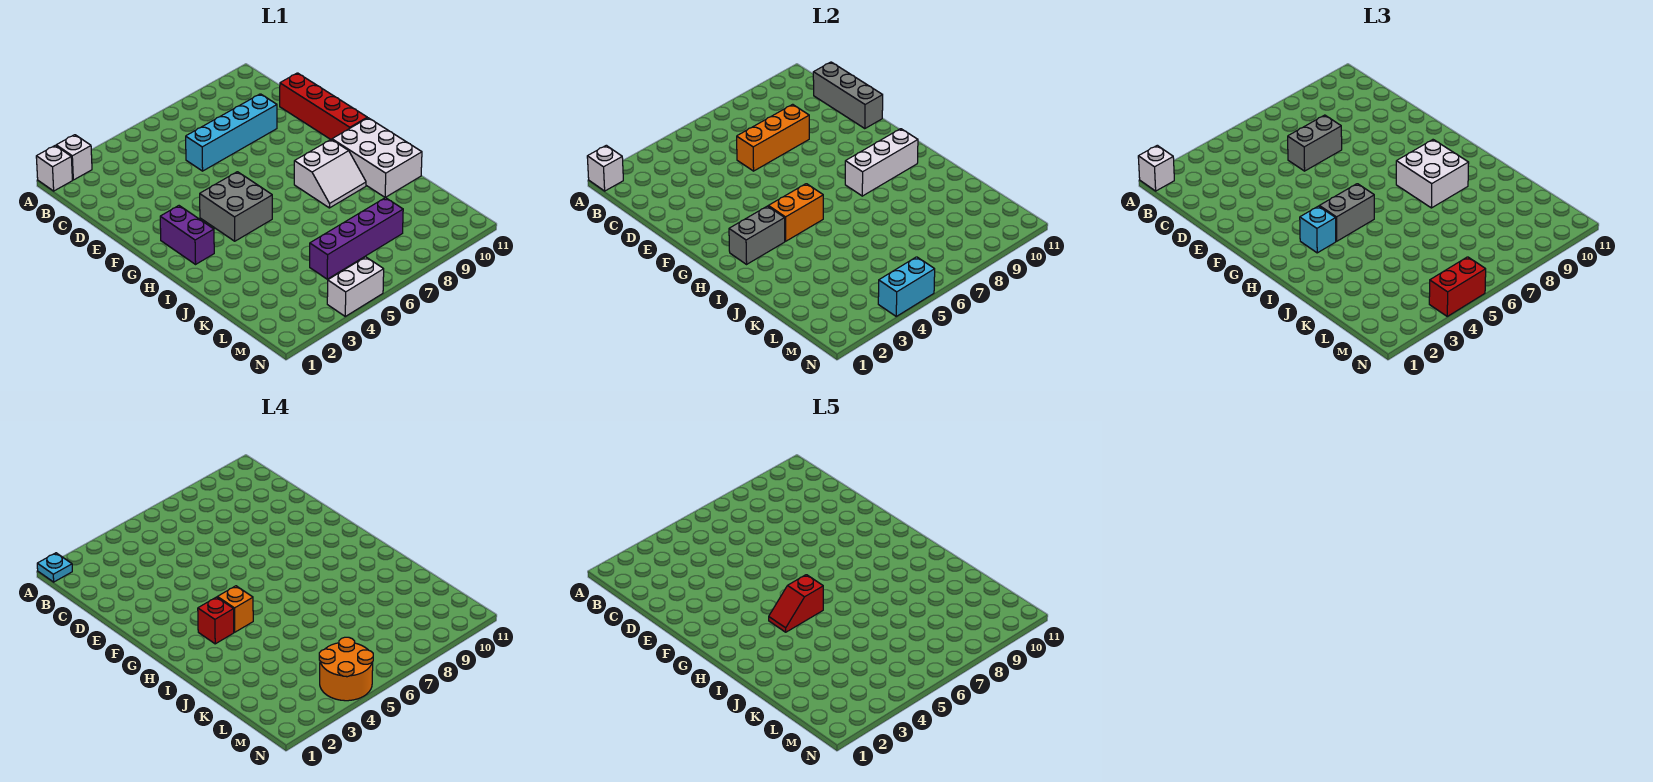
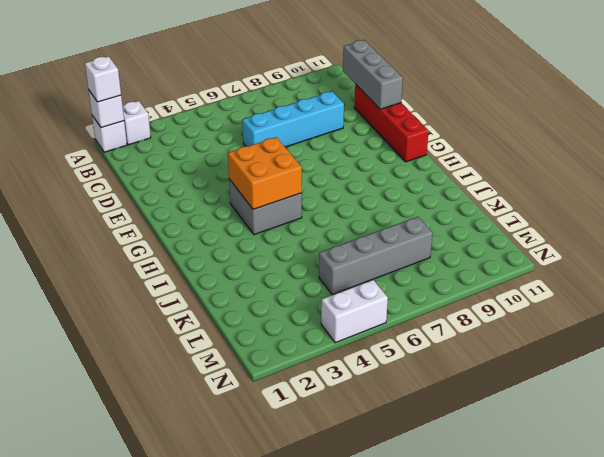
orange 2x2 brick [228,137,302,209] -> orange 1x2 brick [768,184,823,241]
grey 1x4 brick [319,217,433,295] -> purple 1x4 brick [310,197,403,279]
none -> purple 1x2 brick [160,206,214,264]
none -> white 2x2 slope [294,140,366,208]
none -> white 2x3 brick [332,118,422,197]

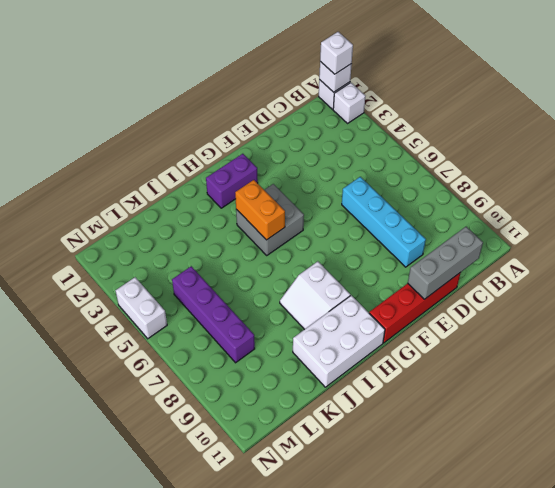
none -> orange 1x3 brick [737,104,809,171]
none -> grey 1x2 brick [729,206,785,264]
none -> white 1x3 brick [845,129,918,196]

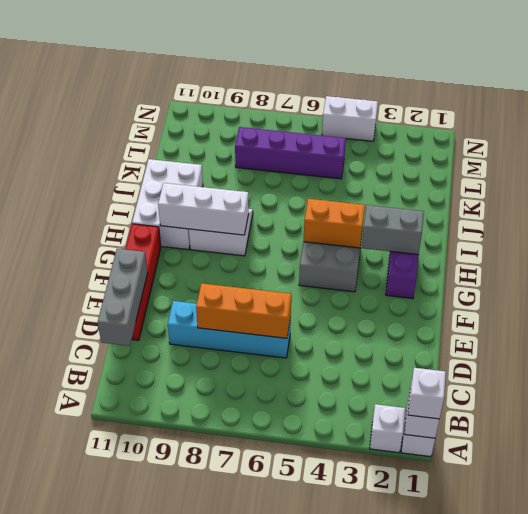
none -> cyan 1x2 brick [878,257,935,316]
none -> grey 1x2 brick [1288,115,1342,171]
none -> cyan 1x1 brick [1300,206,1336,253]

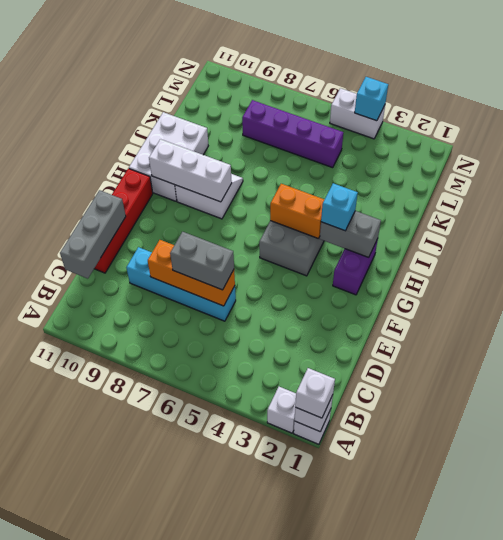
cyan 1x1 brick [355,77,388,121] -> cyan 1x2 brick [878,257,935,316]
none -> grey 1x2 brick [1319,184,1374,241]
none -> white 2x2 brick [1396,140,1469,208]
none -> red 1x2 brick [1429,257,1486,316]

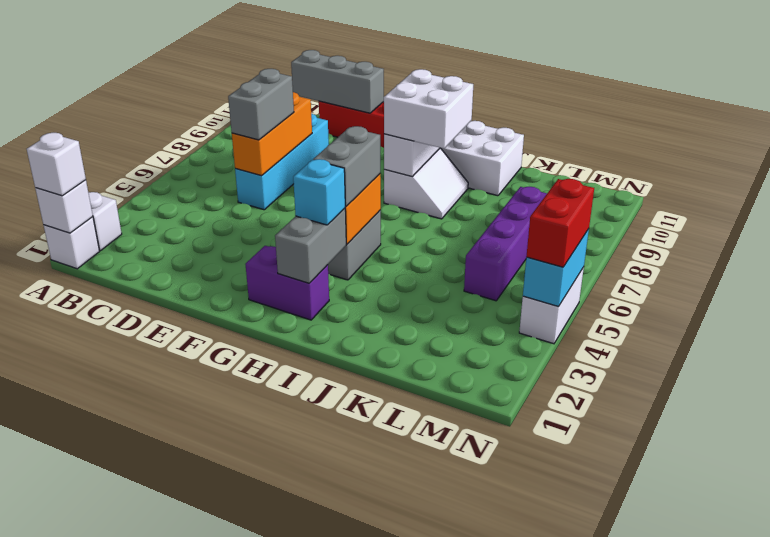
none -> cyan 1x1 plate [37,553,72,582]
none -> red 1x1 brick [198,597,234,644]
none -> orange 1x1 brick [217,586,253,632]

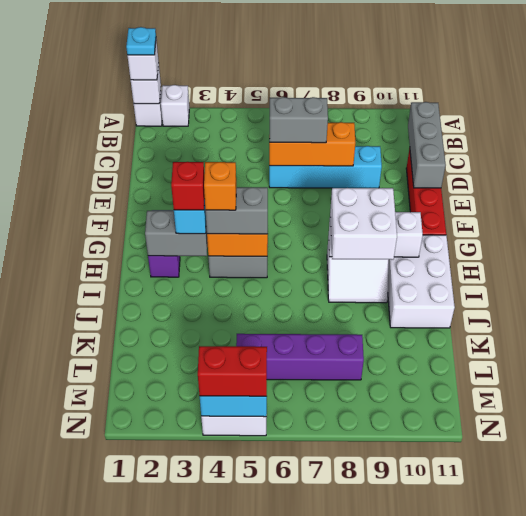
none -> orange 2x2 round brick [319,637,373,701]
none -> red 1x2 slope [769,575,823,632]

